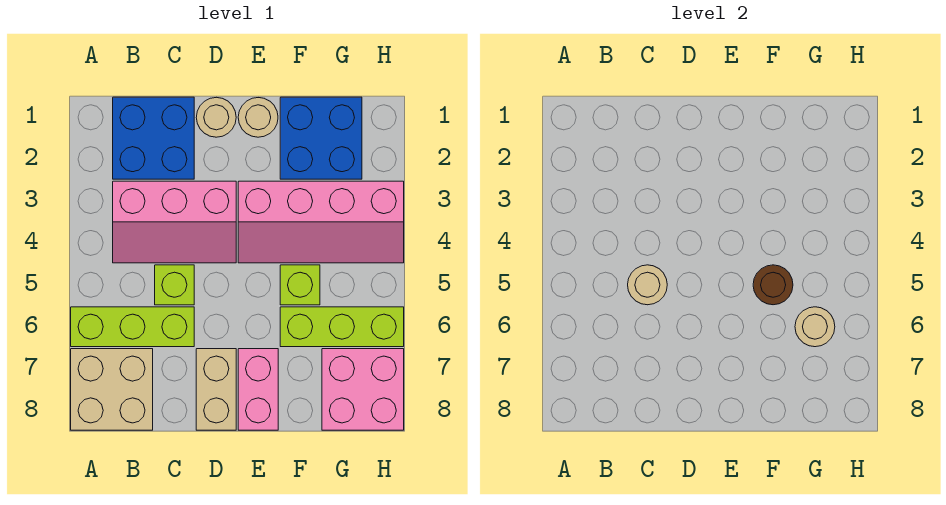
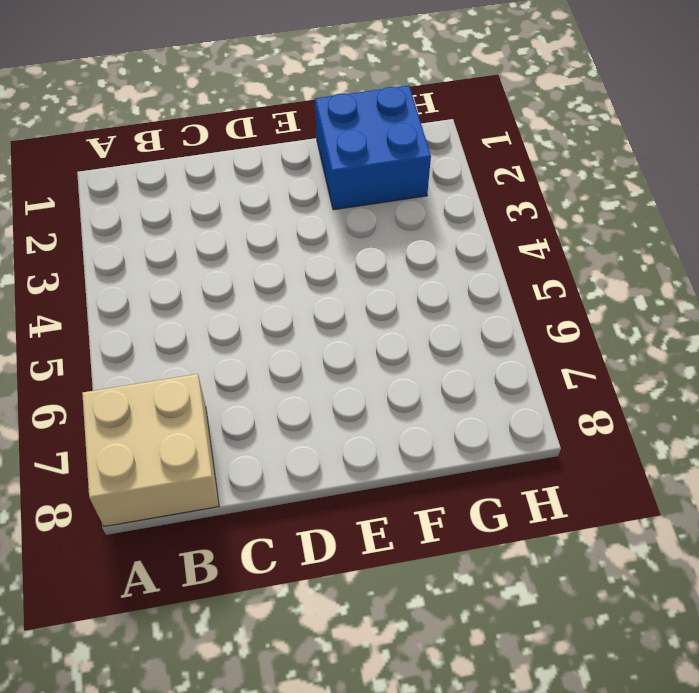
none -> lime 1x3 brick [71,307,194,347]
none -> blue 2x2 brick [113,97,194,179]
none -> pink 2x3 slope [113,181,236,263]

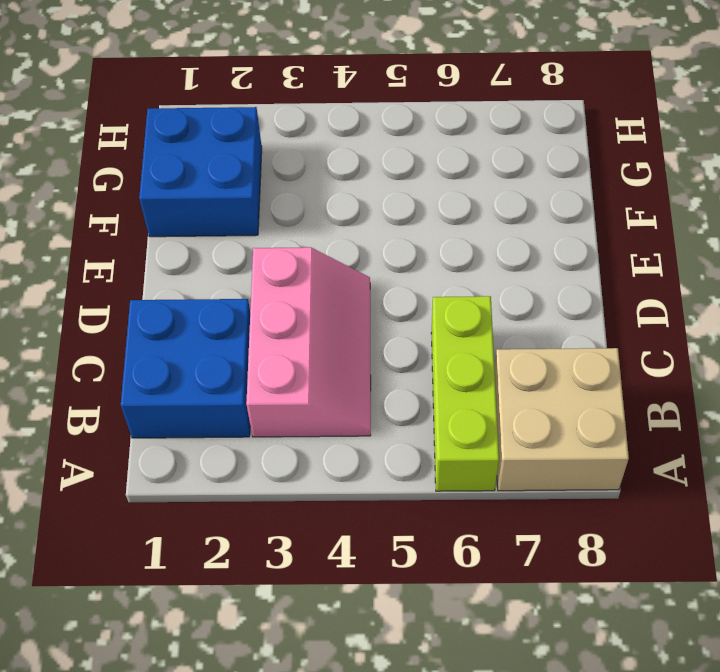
none -> lime 1x1 brick [155,265,194,305]
none -> tan 1x1 round brick [196,97,236,137]
none -> tan 1x2 brick [196,349,236,430]

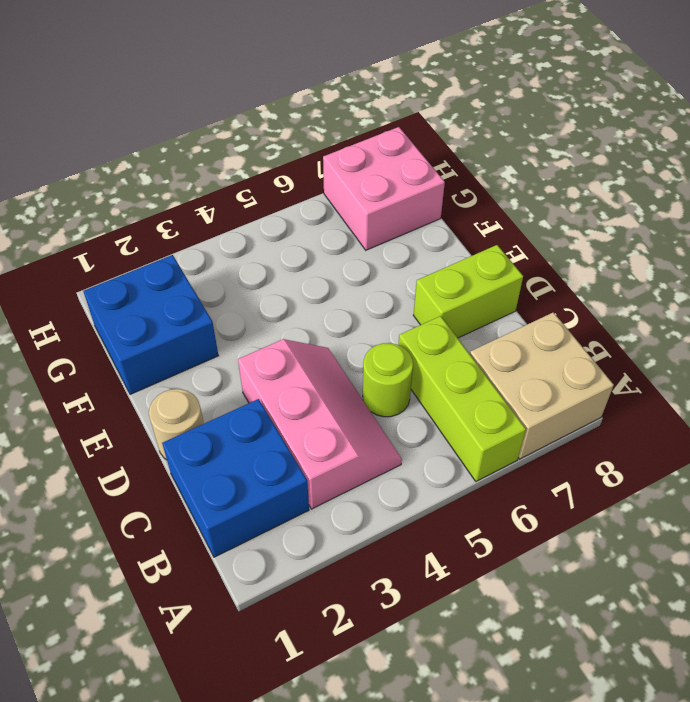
lime 1x1 round brick [363,343,413,417] -> lime 1x1 brick [155,265,194,305]
lime 1x2 brick [414,245,523,338] -> tan 1x2 brick [196,349,236,430]
none -> tan 1x1 round brick [238,98,278,137]
none -> pink 2x4 slope [238,181,404,263]
none -> pink 1x2 brick [238,349,278,430]

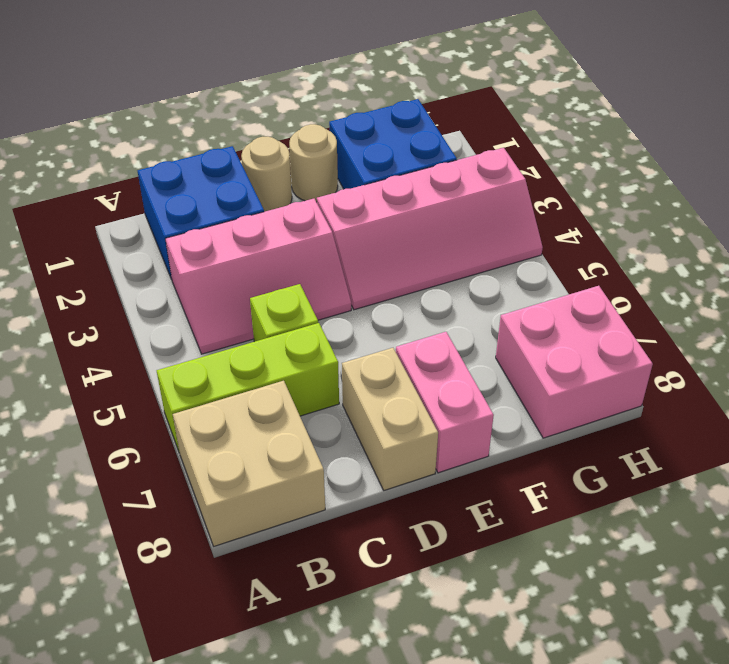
none -> lime 1x1 brick [280,265,320,305]
none -> lime 1x3 brick [280,307,404,347]
none -> tan 1x1 round brick [628,265,667,305]

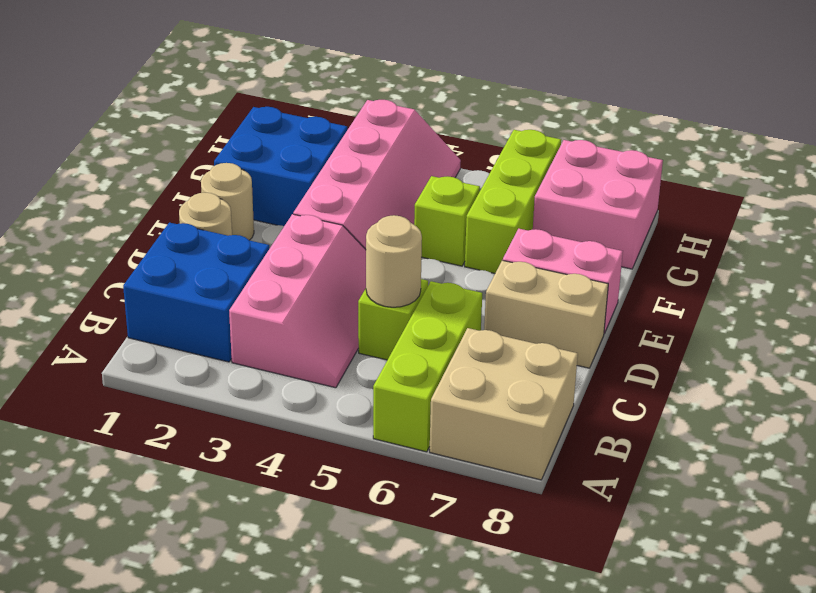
none -> brown 1x1 round brick [753,265,793,305]
none -> tan 1x1 round brick [795,307,835,347]

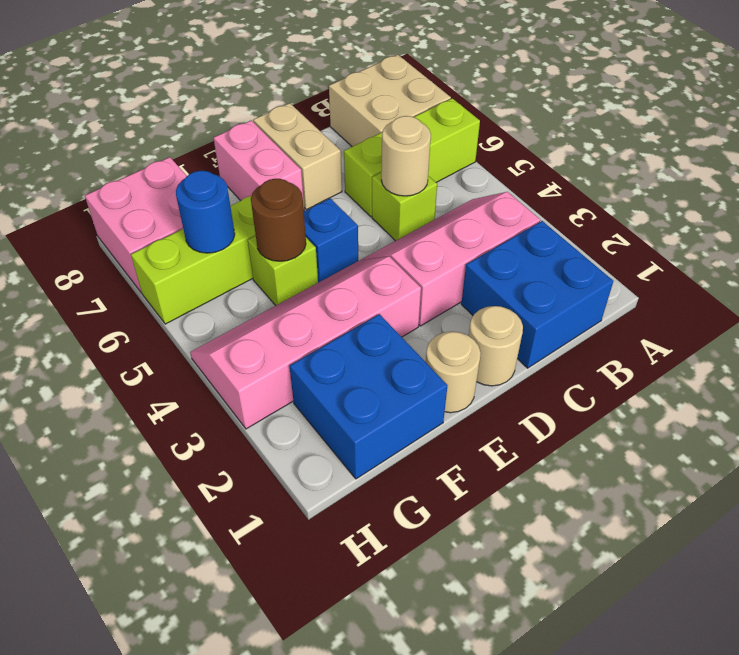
blue 1x1 brick [304,198,358,283] -> none
blue 1x1 round brick [176,171,235,253] -> tan 1x1 round brick [795,307,835,347]

